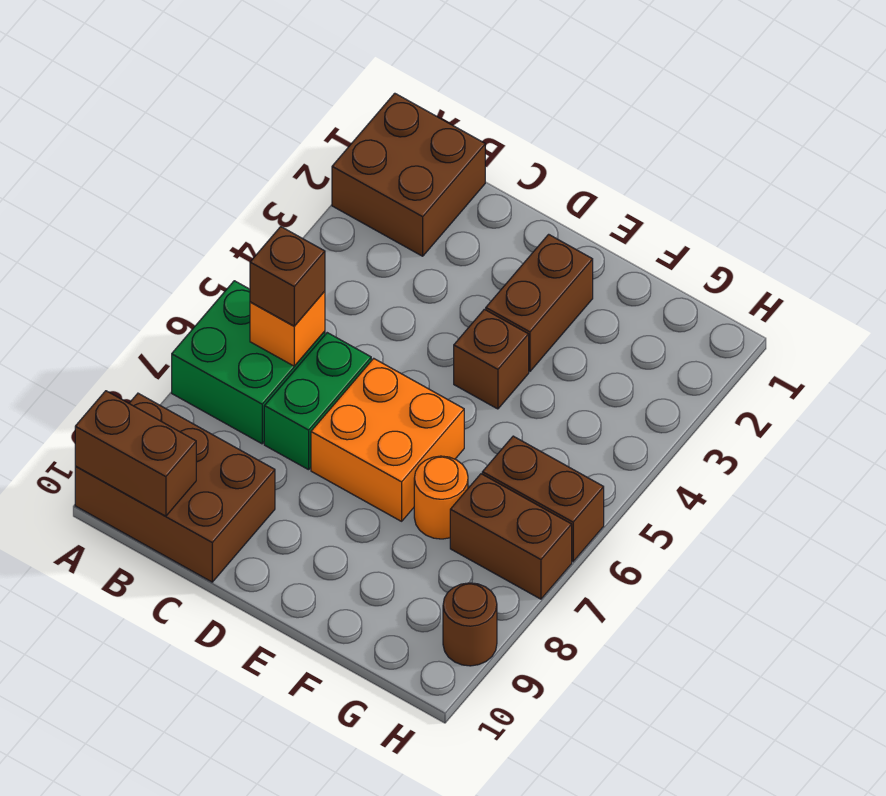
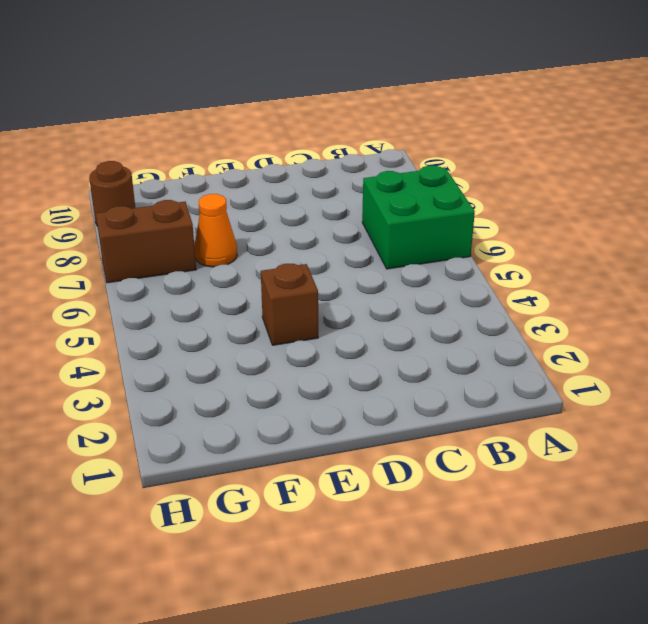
orange 1x1 cone [194,194,237,267] -> orange 1x1 round brick [414,456,468,539]
none -> brown 2x2 brick [332,93,485,256]
none -> brown 2x3 brick [75,393,275,582]
none -> green 1x2 brick [264,333,371,470]

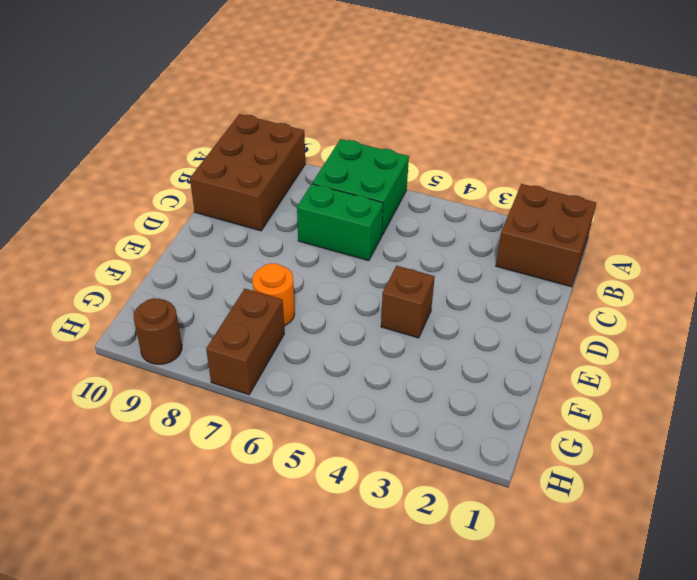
none -> orange 2x2 brick [311,358,464,521]
none -> brown 1x2 brick [486,234,593,371]
none -> brown 1x2 brick [482,436,604,562]

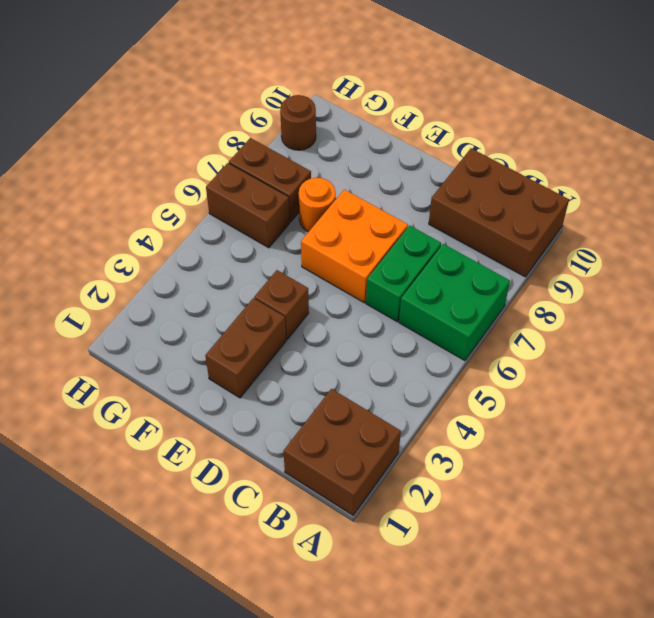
none -> brown 1x2 brick [75,391,196,516]
none -> orange 1x1 brick [250,291,325,366]
none -> brown 1x1 brick [250,227,325,326]

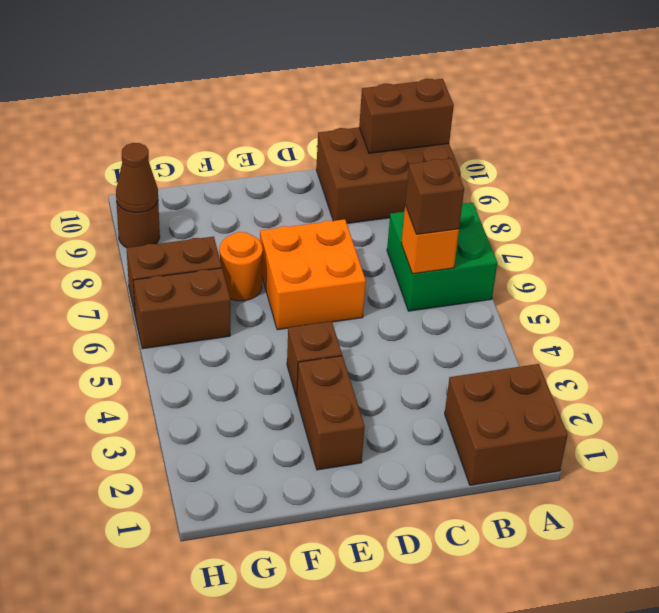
brown 1x1 cone [116,143,158,212] -> none
none -> green 1x2 brick [264,333,371,470]

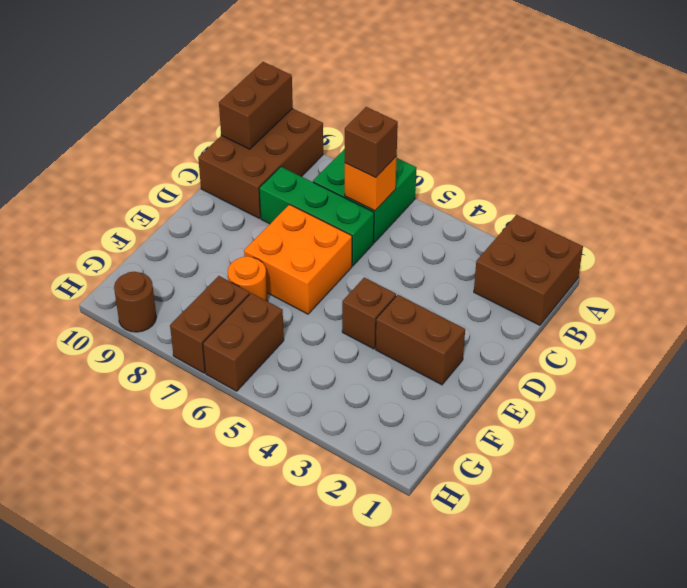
green 1x3 brick [259,167,374,266] -> green 1x2 brick [264,333,371,470]

